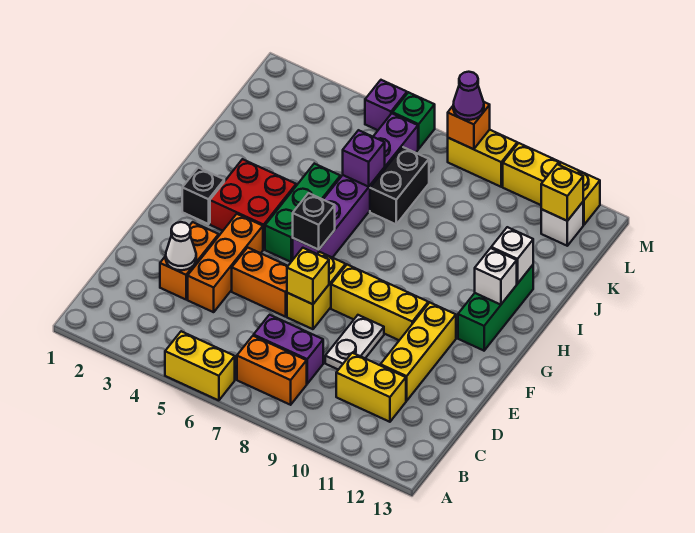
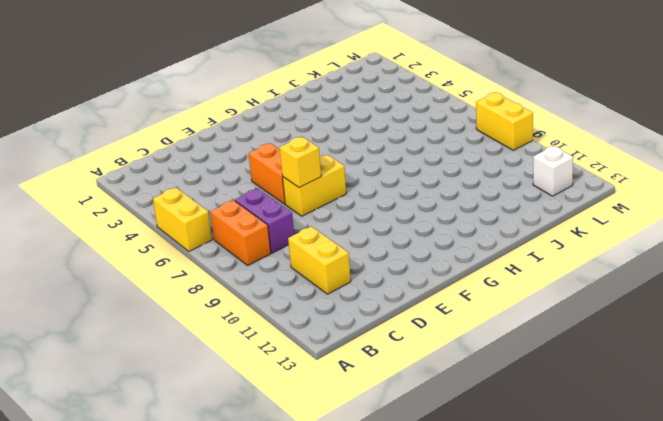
none -> orange 1x2 brick [160,222,219,299]
none -> orange 1x3 brick [188,214,263,312]
none -> white 1x2 plate [325,315,384,370]
none -> yellow 1x3 brick [380,303,456,401]

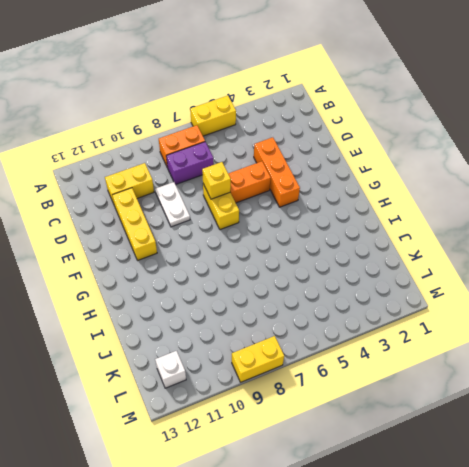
none -> orange 1x2 brick [160,222,219,299]
none -> yellow 1x3 brick [331,265,428,340]
none -> black 1x1 brick [182,168,224,224]
none -> red 2x2 brick [210,159,296,249]

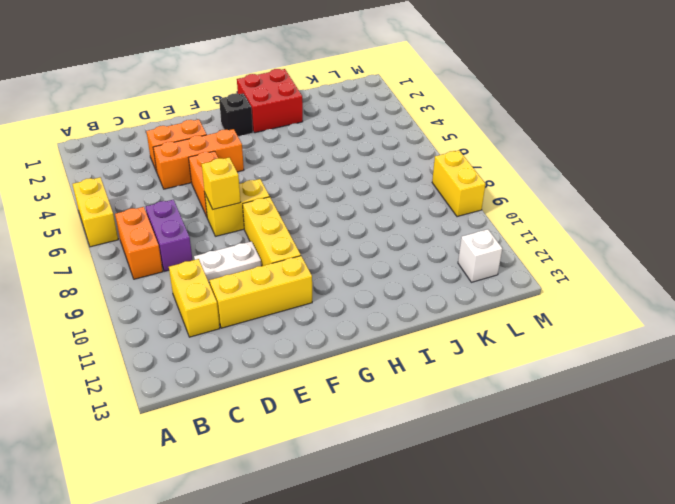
red 2x2 brick [237,69,303,133] -> red 2x2 brick moved to [210,159,296,249]
none -> green 1x3 brick [265,164,340,262]
none -> purple 1x6 brick [293,114,418,259]
none -> green 1x3 brick [458,265,533,351]
none -> black 1x2 brick [370,147,429,224]

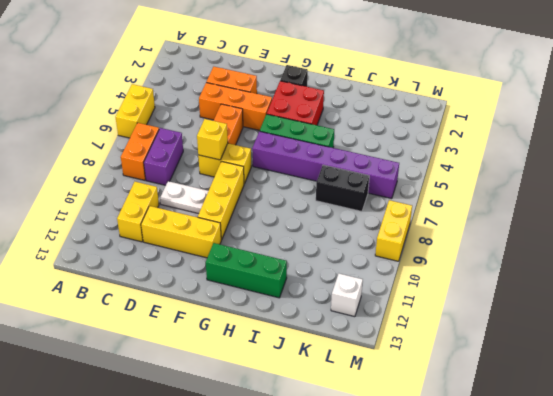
none -> purple 1x1 brick [365,80,407,130]
none -> green 1x1 brick [392,92,435,149]
none -> yellow 1x3 brick [503,143,600,225]
none -> white 1x1 cone [166,222,196,270]

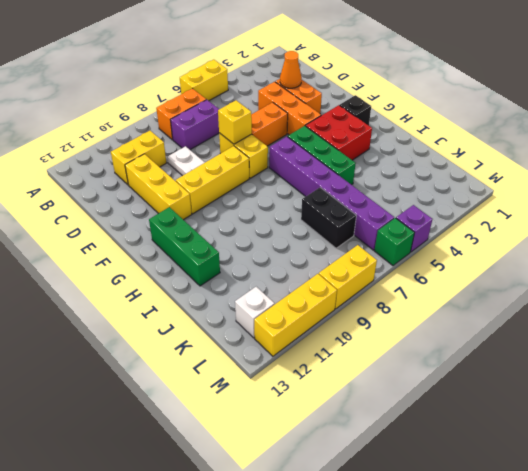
orange 1x1 cone [280,51,302,88] -> white 1x1 cone [166,222,196,270]
none -> black 1x1 brick [293,193,335,250]
none -> white 1x1 brick [475,248,517,305]
none -> white 1x1 brick [491,227,533,284]
none -> purple 1x1 brick [343,130,385,187]

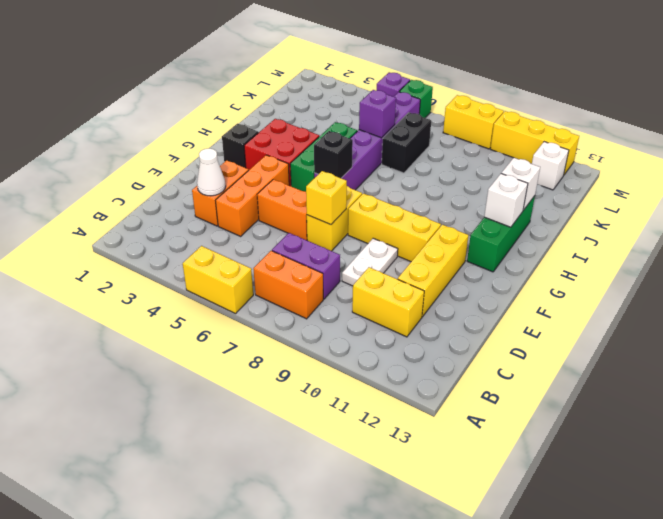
none -> yellow 1x1 brick [541,164,583,221]
none -> orange 1x1 brick [448,102,490,149]
none -> purple 1x1 cone [453,72,484,120]

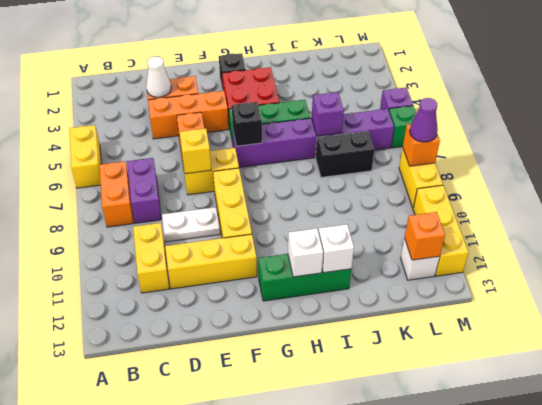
orange 1x1 brick [405,212,445,260] -> yellow 1x1 brick [541,164,583,221]

